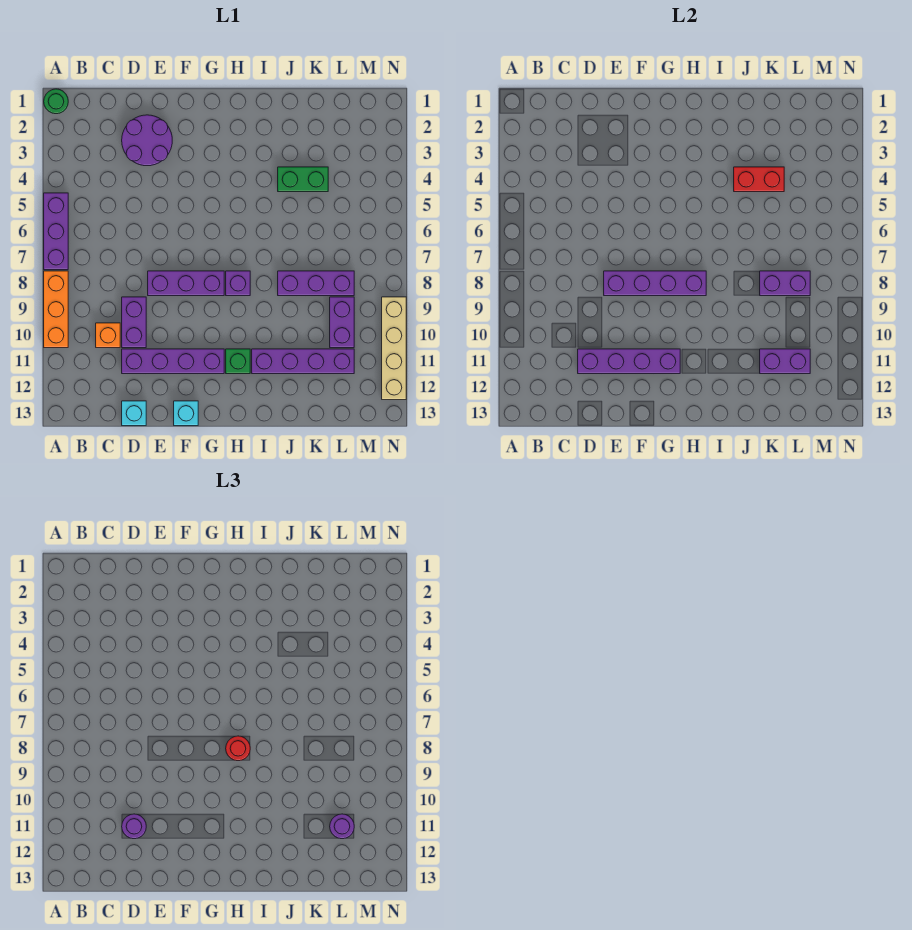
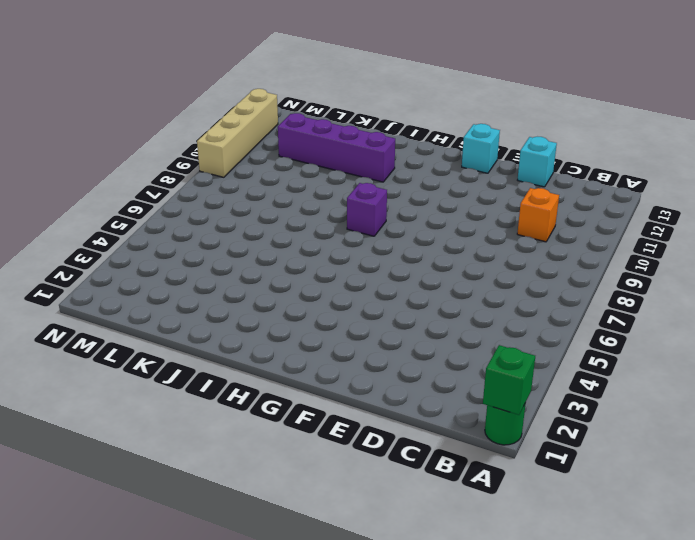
green 1x1 brick [483,345,535,415] -> green 1x1 brick moved to [226,349,250,374]
none -> purple 1x3 brick [44,193,68,270]
none -> orange 1x3 brick [44,271,68,348]
none -> purple 2x2 round brick [122,115,172,166]

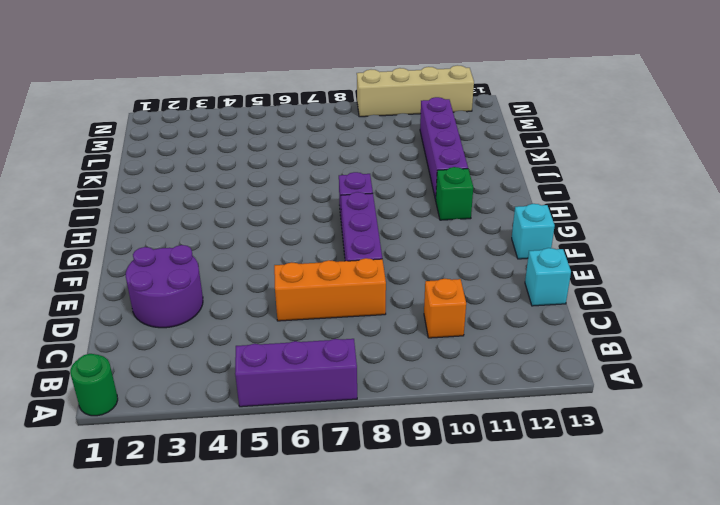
orange 1x3 brick [274,258,386,321] -> orange 1x3 brick moved to [44,271,68,348]
none -> purple 1x2 brick [122,297,146,348]
none -> purple 1x4 brick [122,349,224,374]
none -> green 1x2 brick [278,167,328,192]

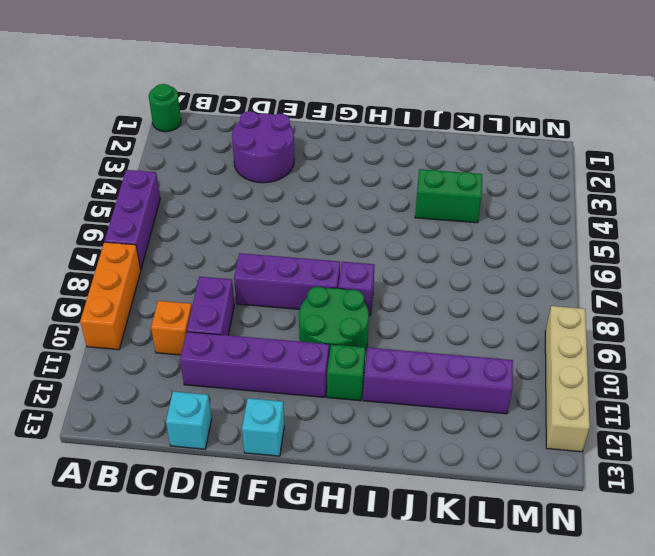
green 2x2 round brick [299,287,369,354] -> none
none -> purple 1x3 brick [278,271,354,296]
none -> purple 1x2 brick [330,297,354,348]
none -> purple 1x4 brick [578,349,680,374]

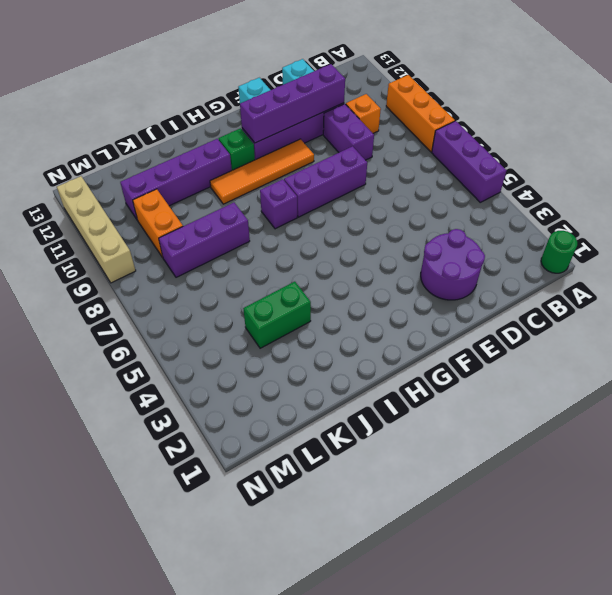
orange 1x4 tile [210,139,314,204] -> none
orange 1x2 brick [133,189,183,258] -> purple 1x2 brick [330,297,354,348]
none -> purple 1x4 brick [604,271,706,296]
none -> red 1x2 brick [734,167,784,192]
none -> purple 1x2 brick [760,271,810,296]

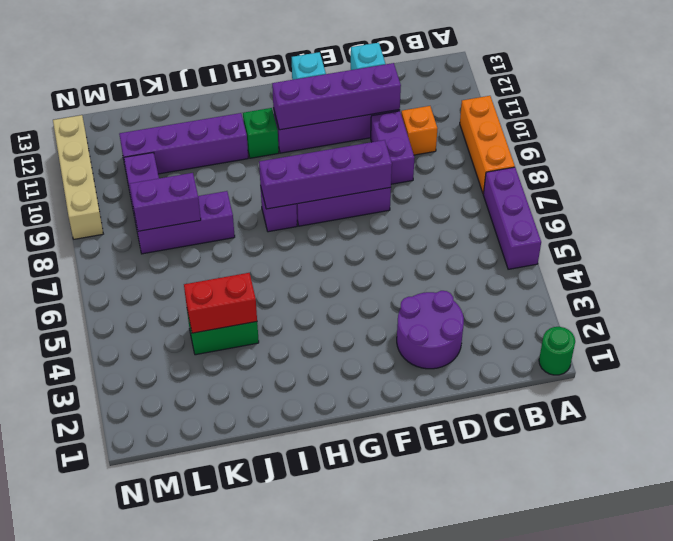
none -> purple 1x2 brick [760,349,810,374]
none -> purple 1x1 round brick [122,814,146,839]
none -> red 1x1 round brick [226,736,250,761]

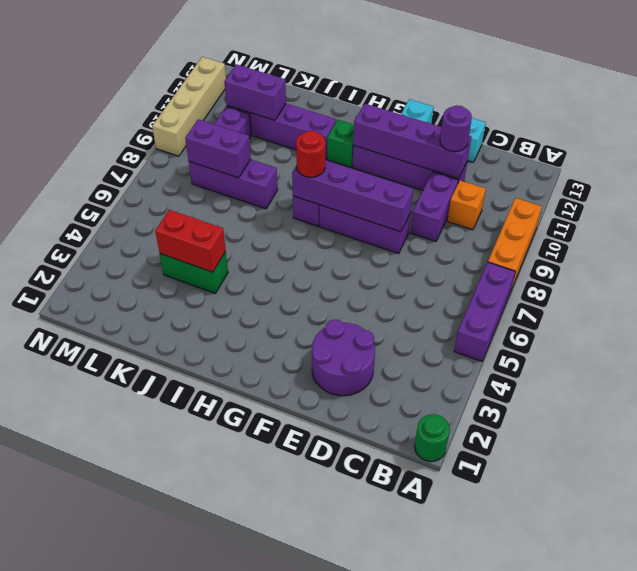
none -> purple 1x1 round brick [330,814,354,839]

